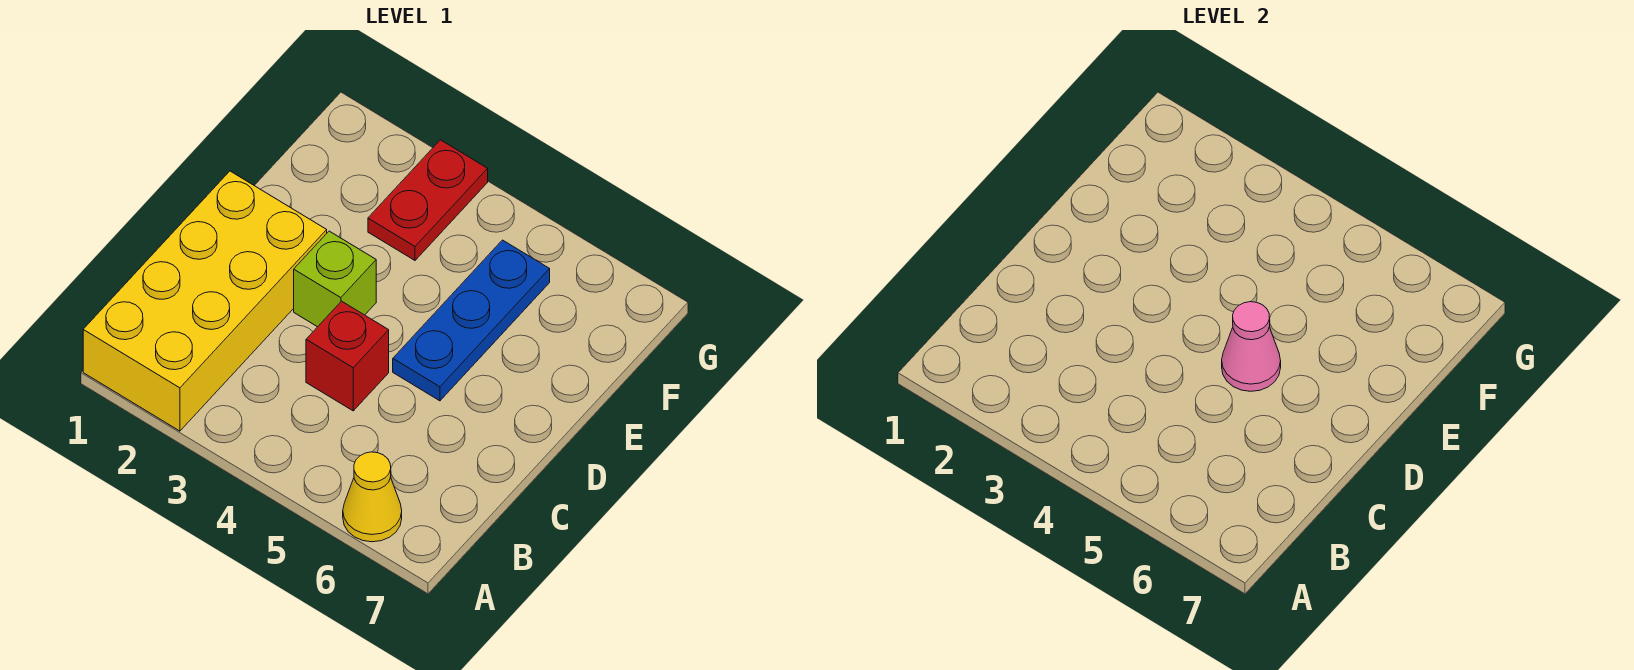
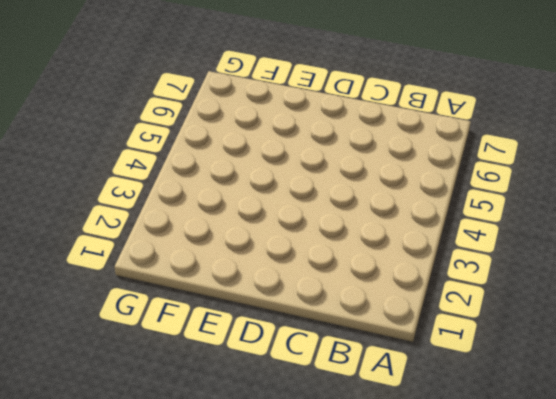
none -> yellow 2x4 brick [83,171,327,431]
none -> yellow 1x1 cone [343,452,402,542]

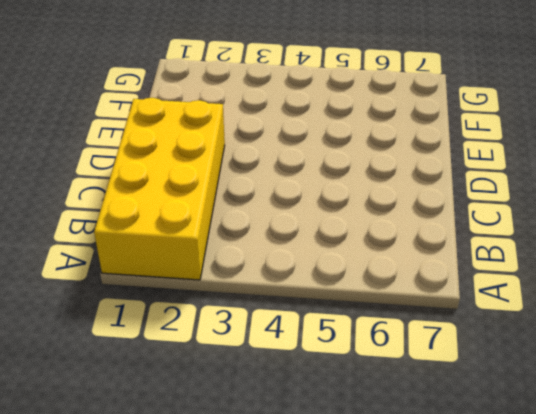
none -> yellow 1x1 cone [343,452,402,542]
none -> red 1x1 brick [306,301,389,411]

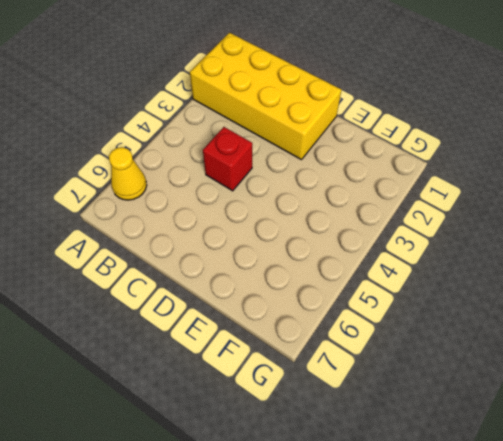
none -> lime 1x1 brick [294,231,376,327]
none -> blue 1x3 plate [393,240,550,401]

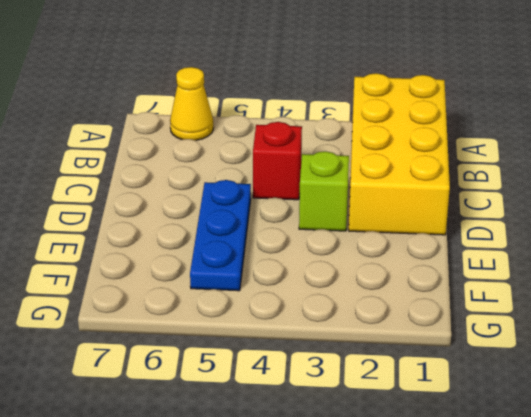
none -> red 1x2 plate [368,140,488,260]
none -> pink 1x1 cone [1222,302,1281,391]

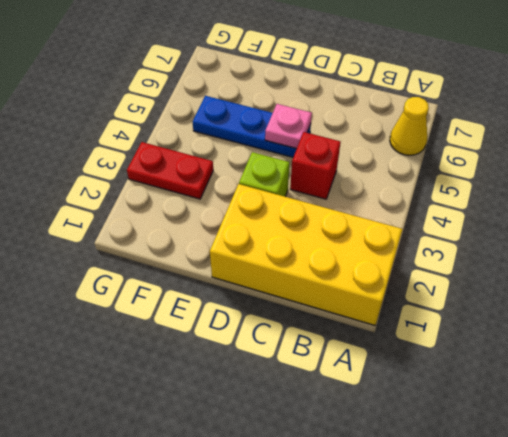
pink 1x1 plate [265,104,312,149] -> pink 1x1 cone [1222,302,1281,391]

